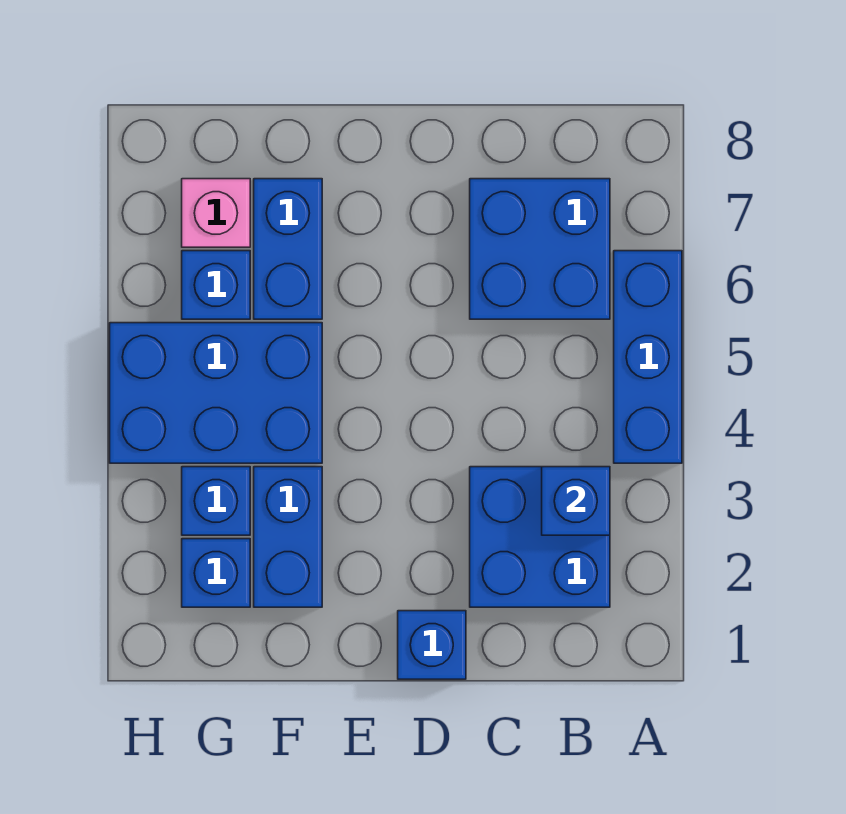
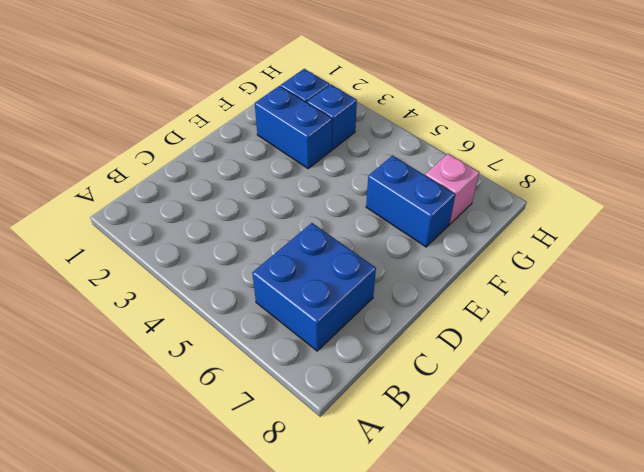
none -> blue 1x3 brick [614,251,682,463]
none -> blue 2x2 brick [470,467,610,607]
none -> blue 1x1 brick [398,611,466,679]

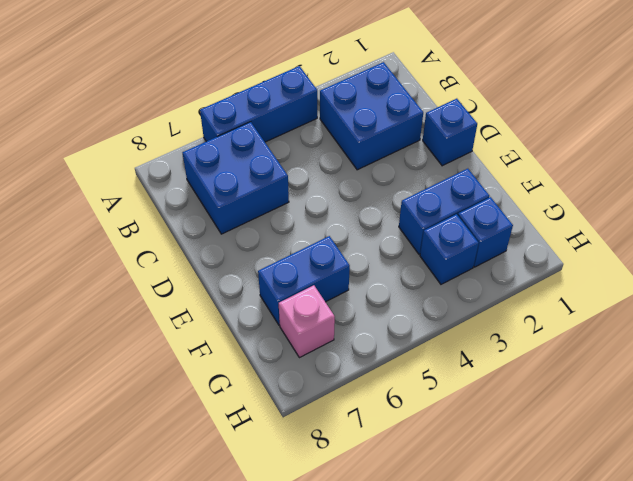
none -> blue 2x3 brick [110,323,322,463]
none -> blue 1x1 brick [182,251,250,319]
none -> blue 1x1 brick [542,467,610,535]

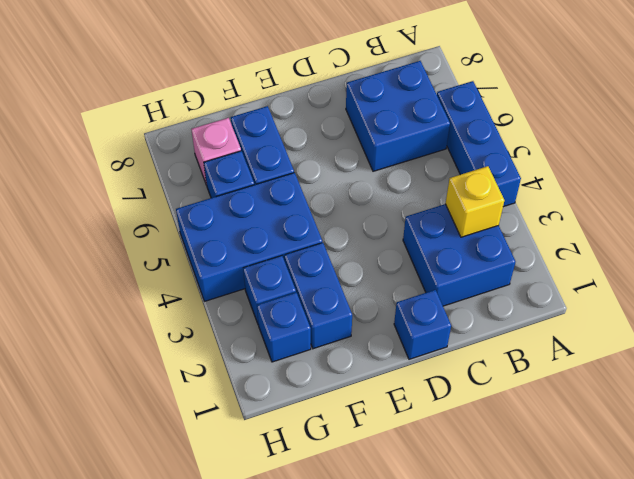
yellow 1x1 brick [445,166,504,237] -> blue 1x1 brick [542,467,610,535]

